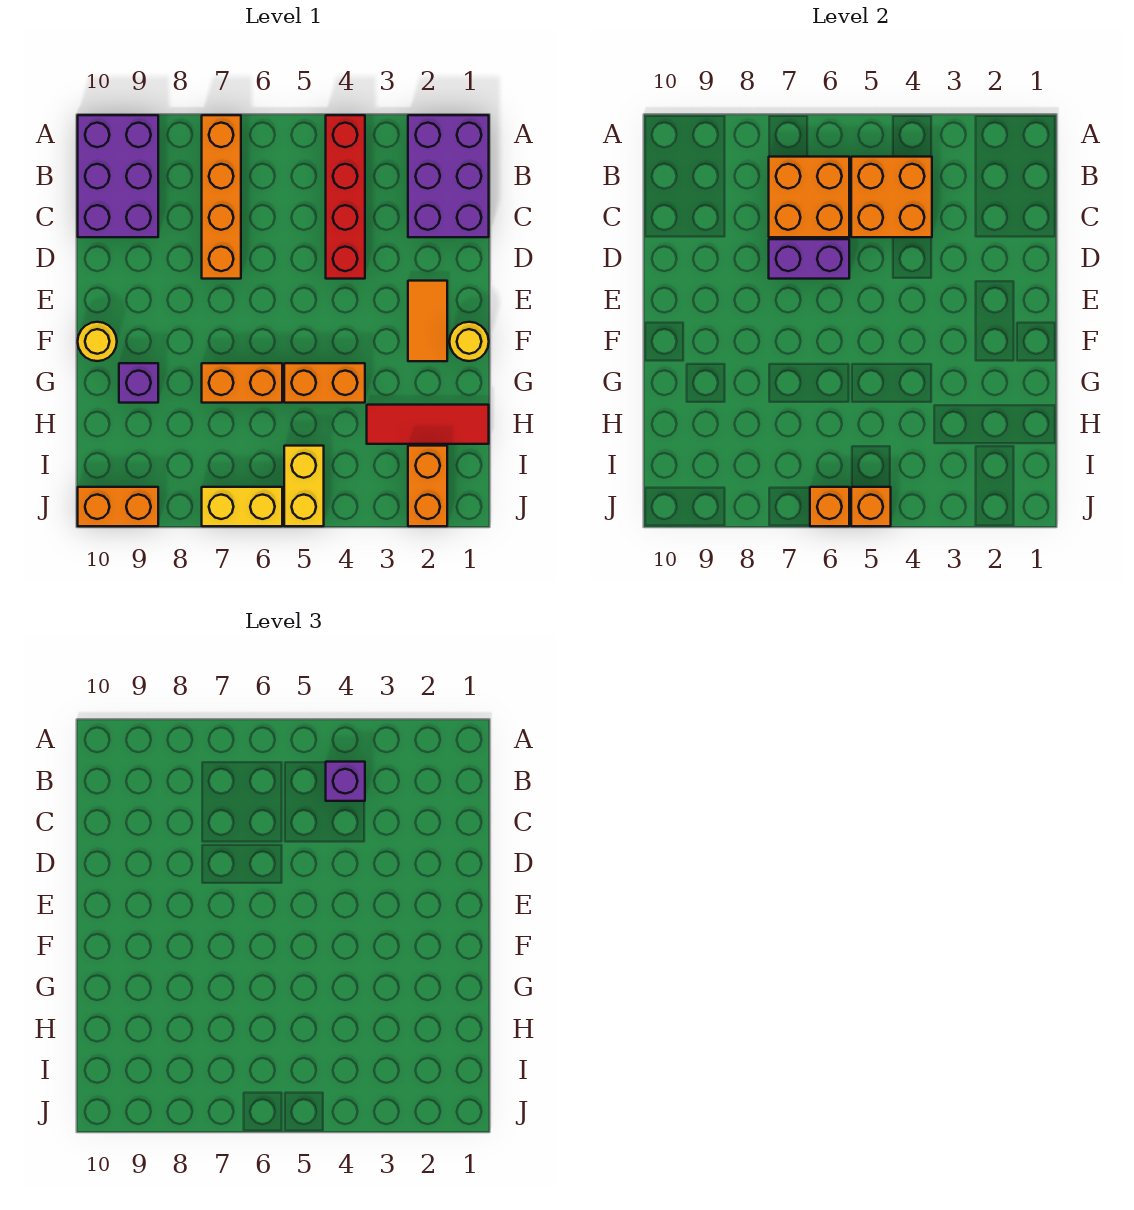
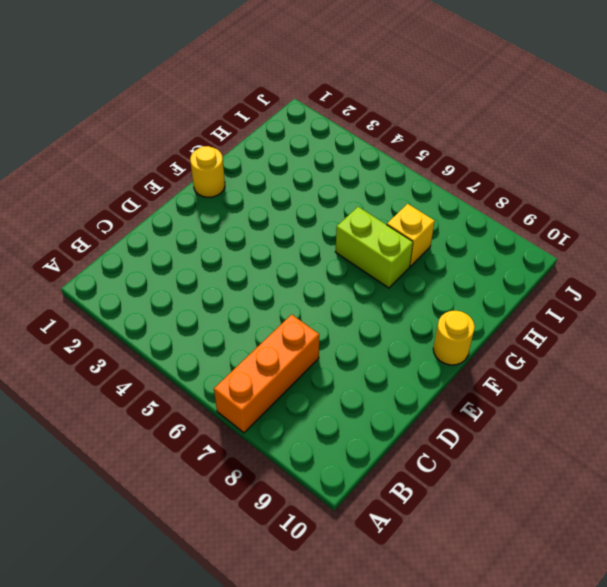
orange 1x3 brick [214,314,319,433] -> orange 1x4 brick [202,115,241,279]
lime 1x2 brick [335,207,413,288] -> orange 1x2 brick [202,363,282,403]
yellow 1x1 brick [387,204,435,266] -> none
none -> purple 2x3 brick [408,115,489,237]
none -> red 1x4 brick [326,115,365,279]
none -> purple 2x3 brick [78,115,158,237]

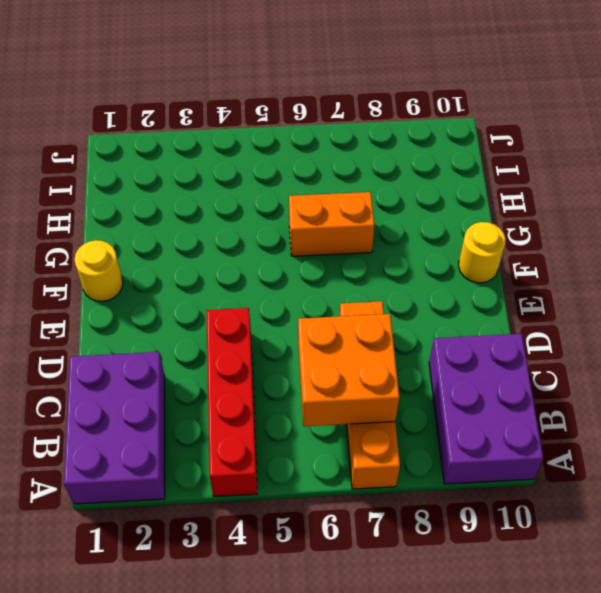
none -> orange 1x2 tile [408,281,447,361]
none -> orange 1x2 brick [284,363,365,403]
none -> purple 1x1 brick [119,363,158,403]

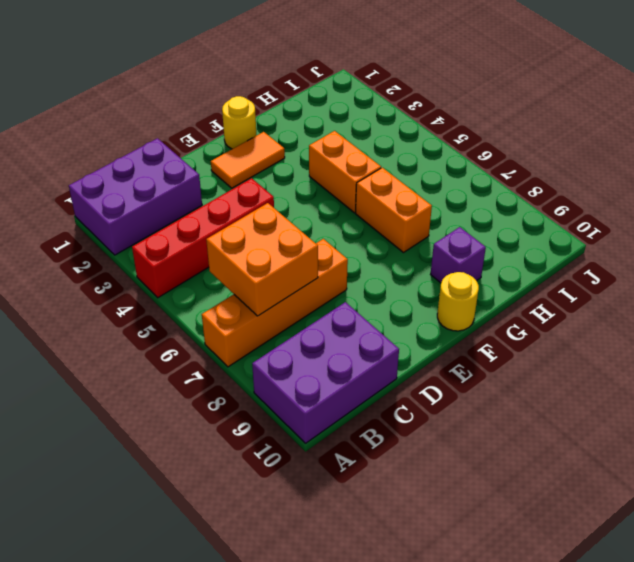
none -> red 1x3 tile [367,405,489,444]
none -> orange 1x2 brick [408,446,447,526]
none -> yellow 1x2 brick [284,446,324,526]

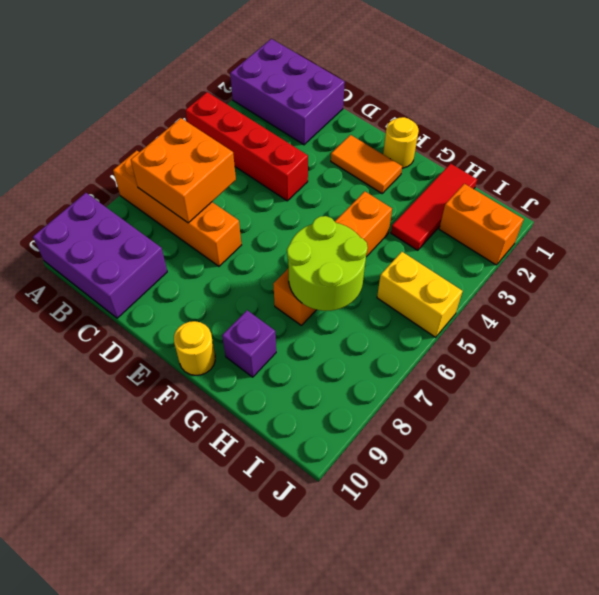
lime 2x2 round brick [287,216,368,311] -> none
none -> yellow 1x2 brick [202,487,282,526]
none -> orange 1x2 brick [78,487,158,526]
none -> orange 2x2 brick [851,157,932,237]

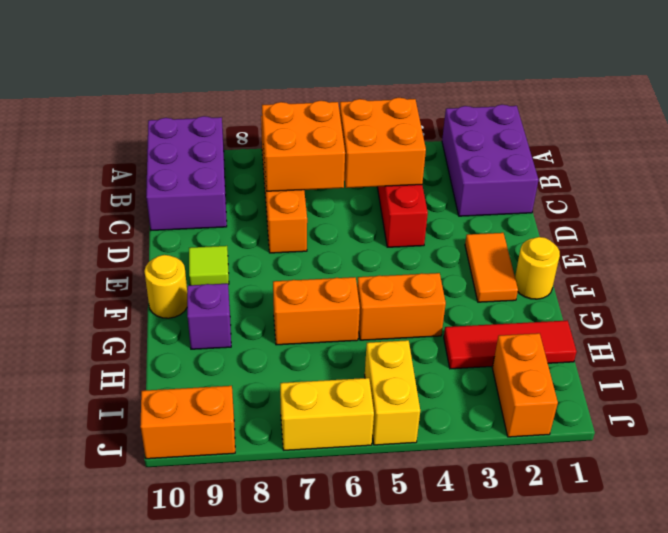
lime 1x1 tile [189,246,229,285] -> none
none -> purple 1x2 brick [769,239,849,279]
none -> orange 1x1 brick [851,487,891,526]
none -> orange 1x1 brick [810,487,849,526]

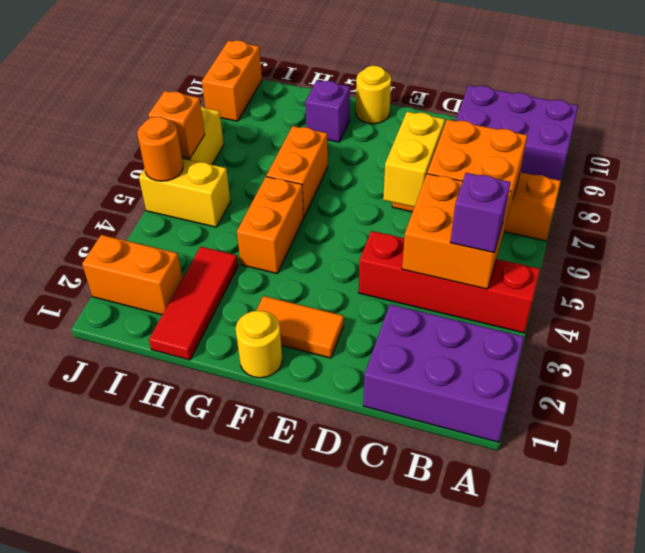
yellow 1x2 brick [383,112,445,207] -> purple 1x2 brick [769,239,849,279]
orange 1x1 round brick [137,117,183,181] -> orange 1x1 brick [851,487,891,526]

